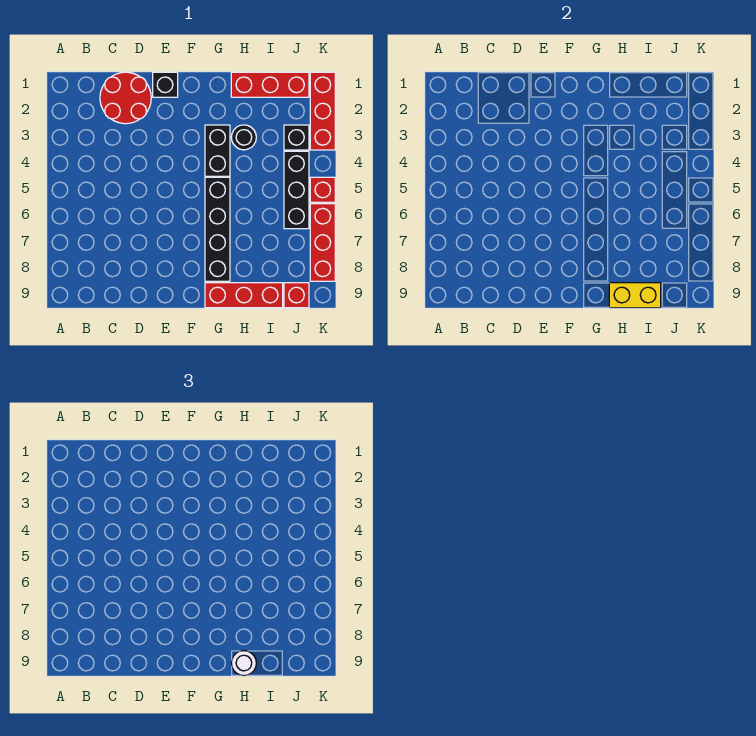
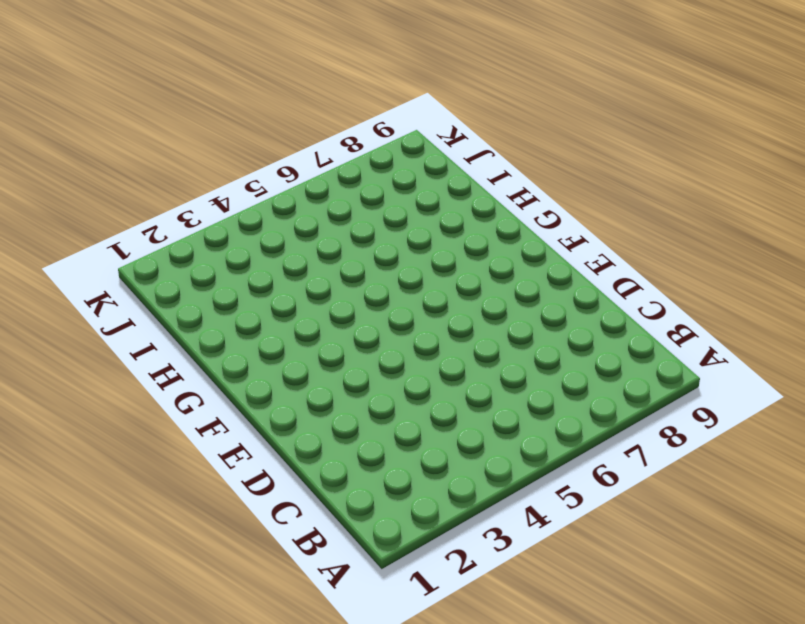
none -> red 2x2 round brick [100,72,151,124]
none -> black 1x1 brick [153,72,178,97]
none -> black 1x2 brick [205,125,230,176]

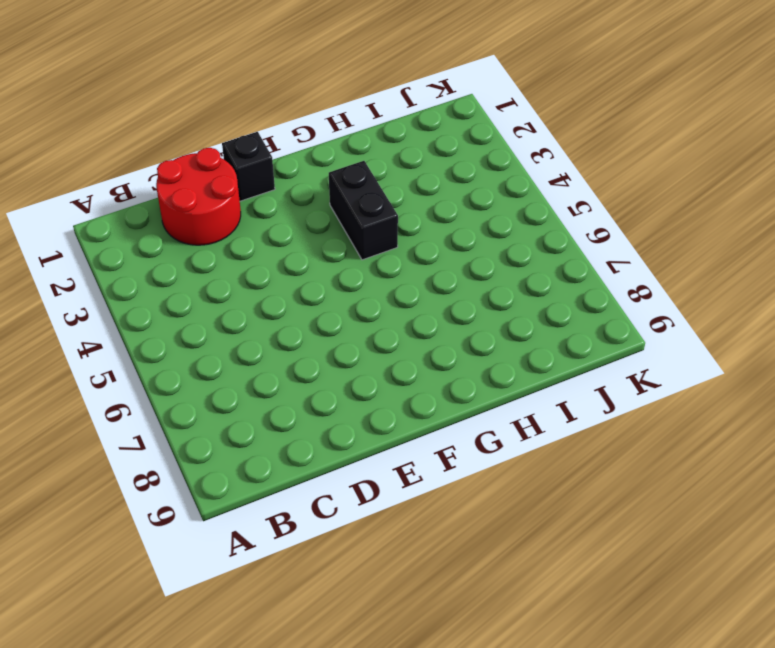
none -> black 1x4 brick [205,177,230,281]
none -> red 1x3 brick [205,283,283,308]
none -> red 1x3 brick [231,72,309,97]

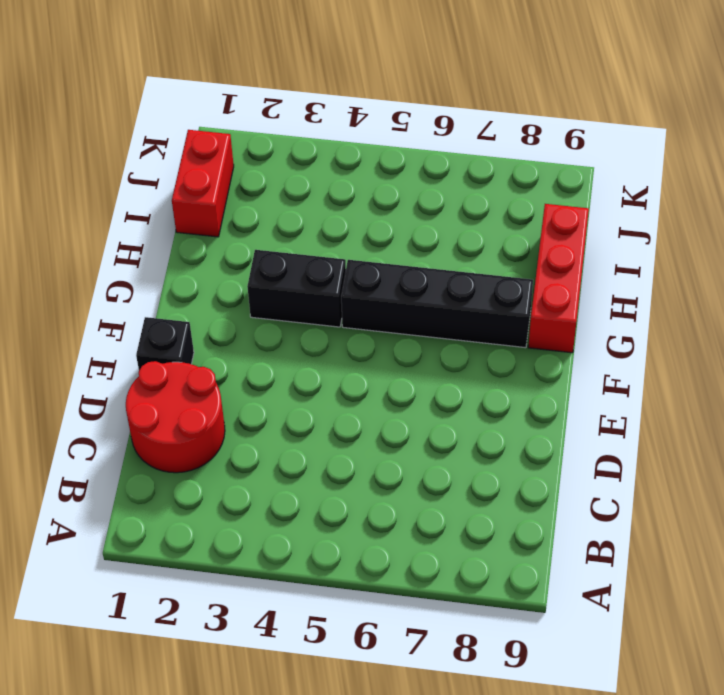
red 1x2 brick [172,130,234,237] -> red 1x3 brick [231,72,309,97]
none -> black 1x1 round brick [231,125,256,150]
none -> black 1x1 brick [284,125,309,150]
none -> black 1x3 brick [284,151,309,229]

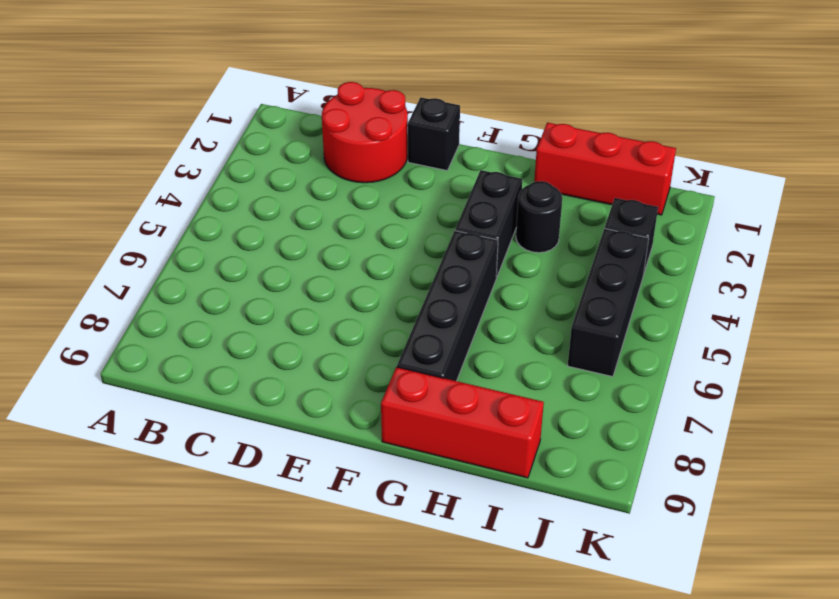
none -> red 1x1 brick [284,283,309,308]
none -> red 1x3 brick [310,72,335,150]
none -> red 1x1 brick [310,177,335,202]

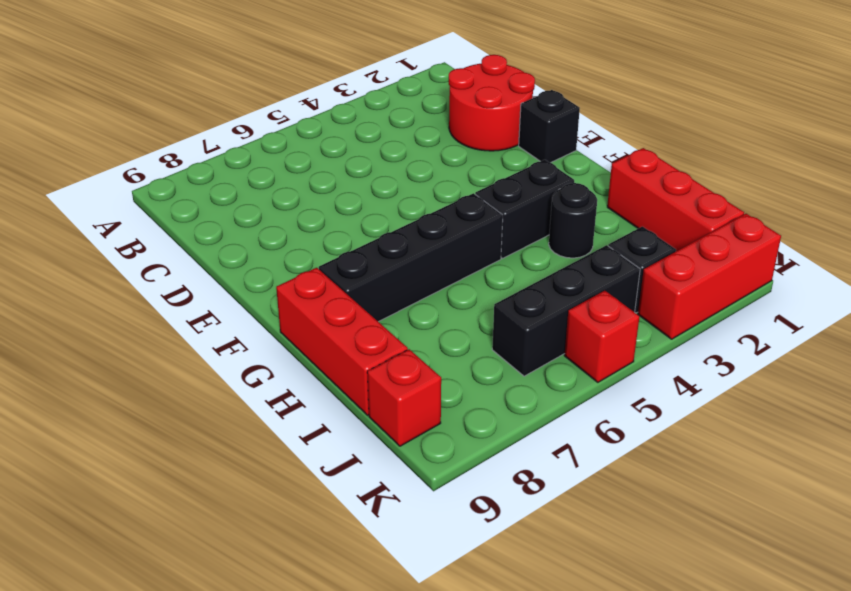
none -> red 1x3 brick [310,204,335,281]
none -> yellow 1x2 brick [609,283,661,308]
none -> white 1x1 round brick [231,651,256,676]

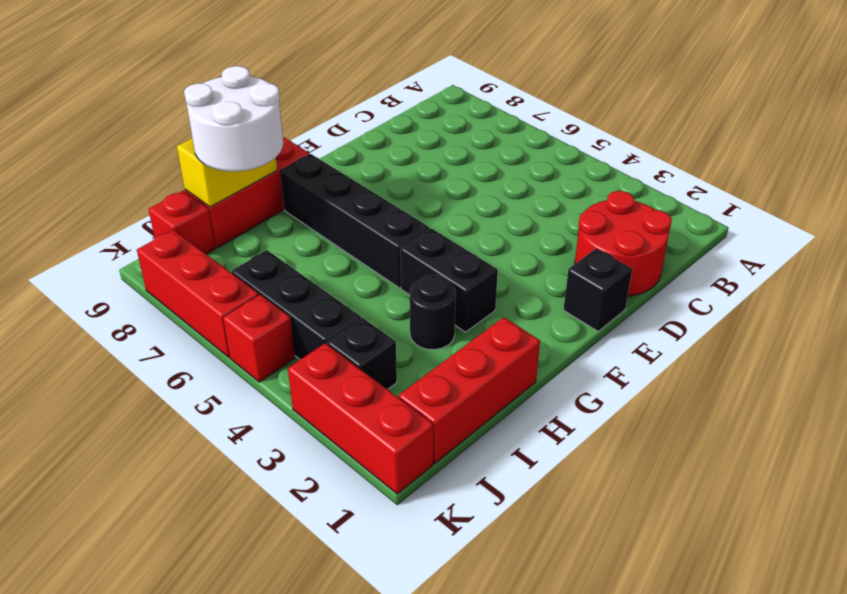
white 2x2 round brick [184,66,283,171] -> white 1x1 round brick [231,651,256,676]

